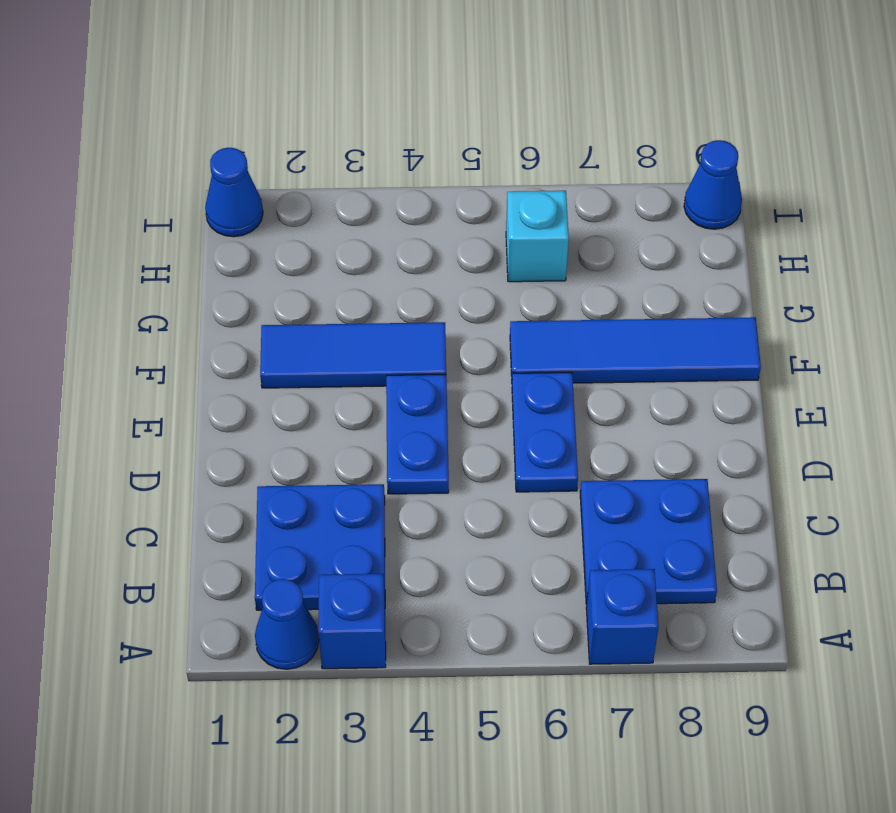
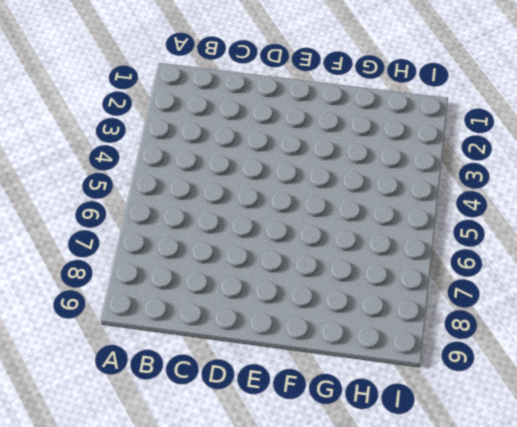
none -> blue 1x1 cone [255,579,319,669]
none -> blue 1x1 brick [319,574,386,669]
none -> blue 1x1 brick [586,569,659,664]

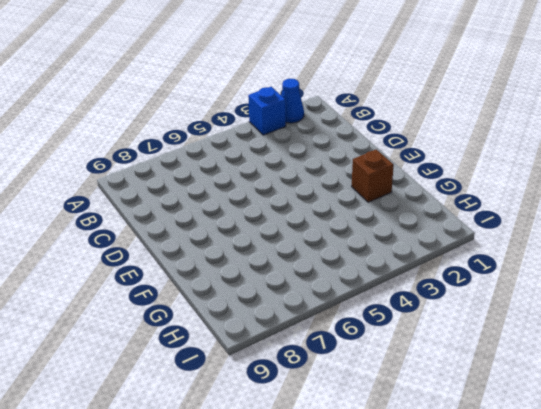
brown 1x1 brick [352,149,394,202] -> blue 1x3 tile [260,322,446,388]
none -> blue 1x1 brick [586,569,659,664]
none -> blue 2x2 plate [255,484,385,610]
none -> blue 2x2 plate [580,479,717,605]

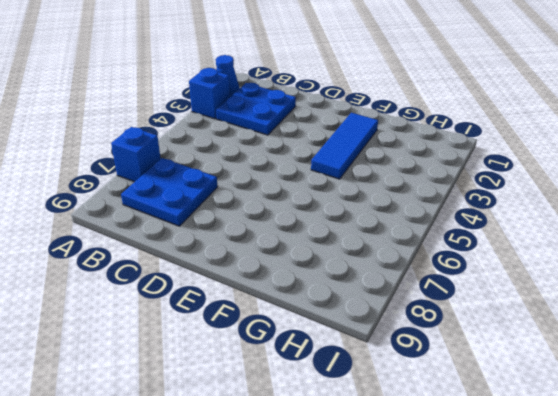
none -> blue 1x2 plate [386,375,449,494]
none -> blue 1x2 plate [512,373,578,492]
none -> blue 1x4 tile [510,317,761,383]

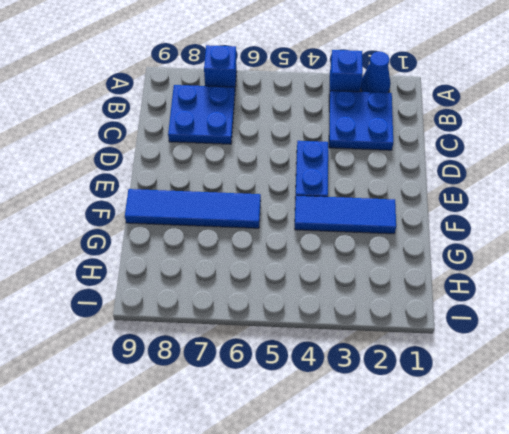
none -> blue 1x2 plate [512,373,578,492]
none -> cyan 1x1 brick [506,191,569,282]
none -> blue 1x1 cone [205,148,263,237]

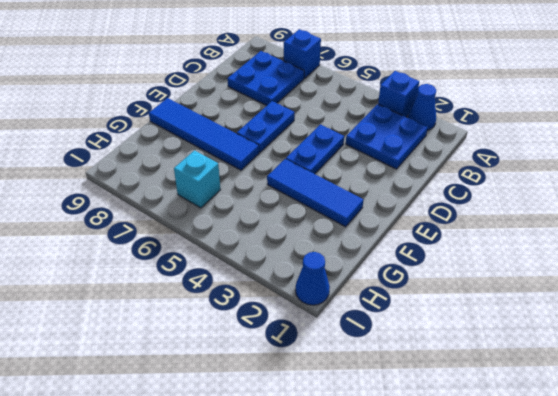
none -> blue 1x1 cone [684,140,742,229]

